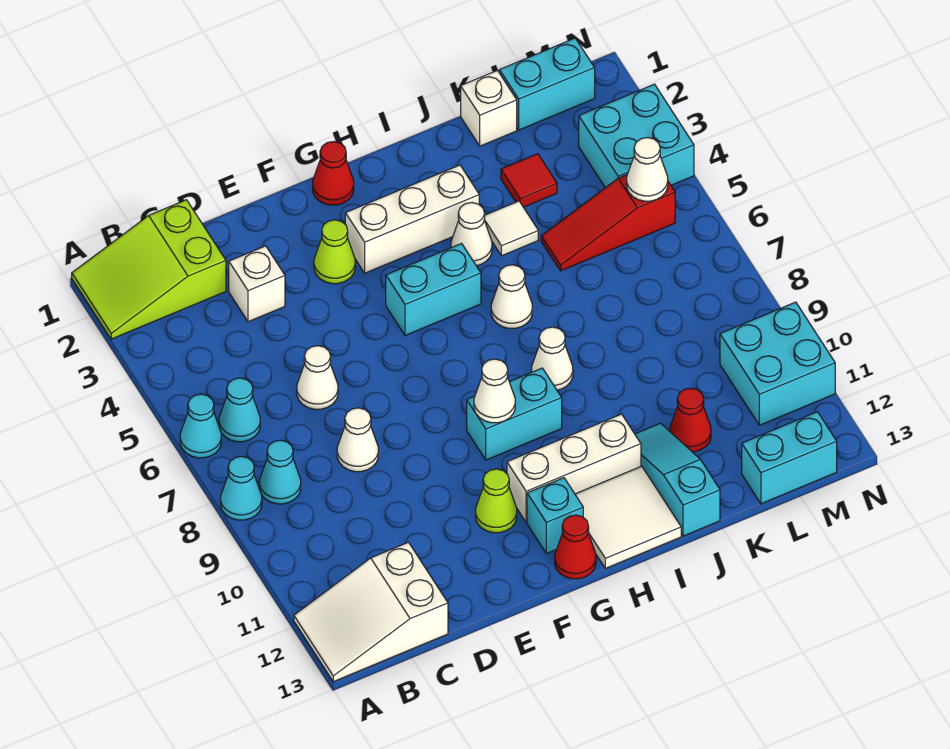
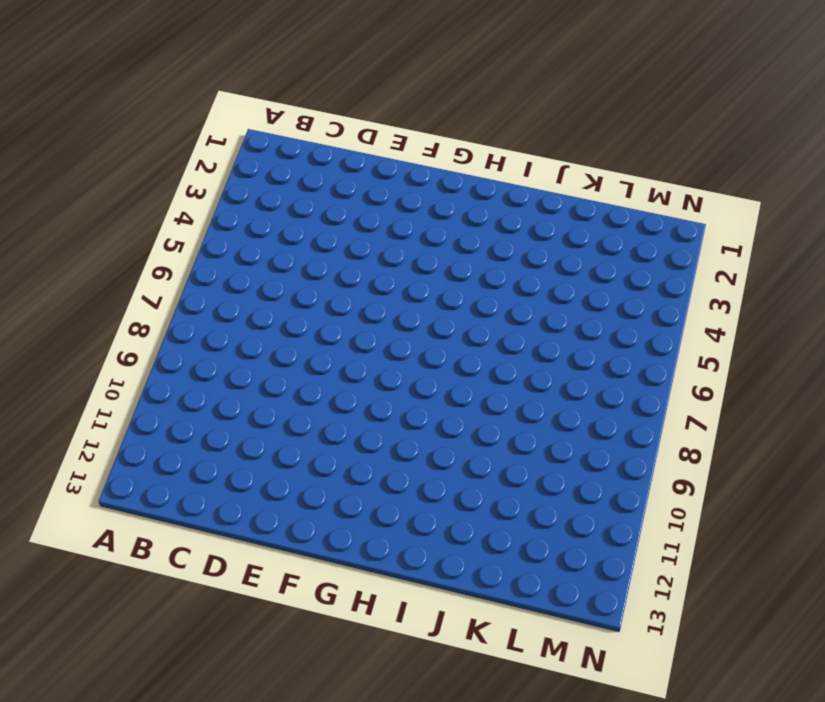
none -> lime 2x3 slope [72,200,226,339]
none -> cyan 1x1 cone [180,394,221,458]
none -> cyan 1x1 cone [221,456,262,520]
none -> white 2x3 slope [294,542,448,682]

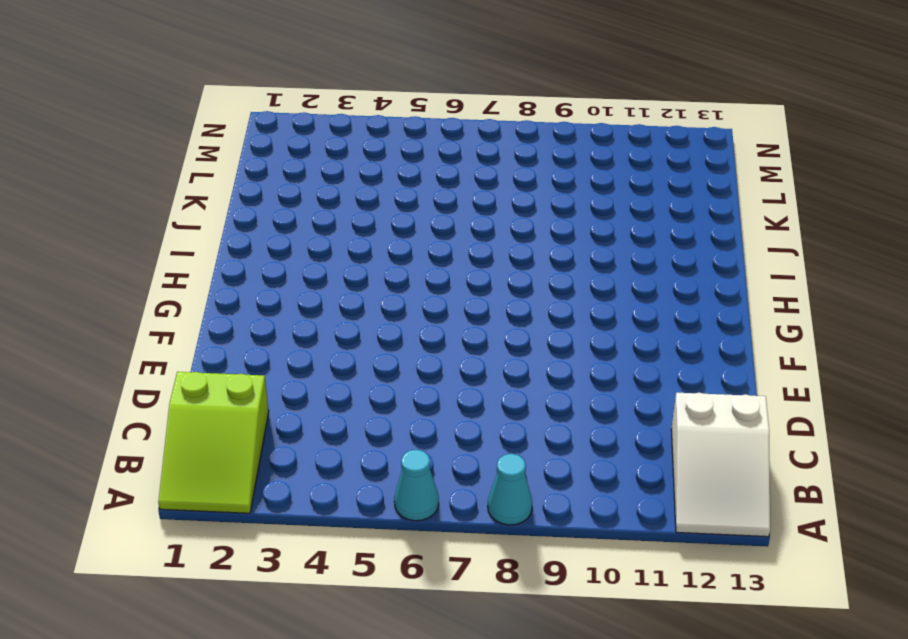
none -> cyan 1x1 cone [219,378,260,442]
none -> cyan 1x1 cone [259,440,301,504]
none -> white 1x1 brick [229,246,285,322]
none -> white 1x1 cone [297,346,338,409]

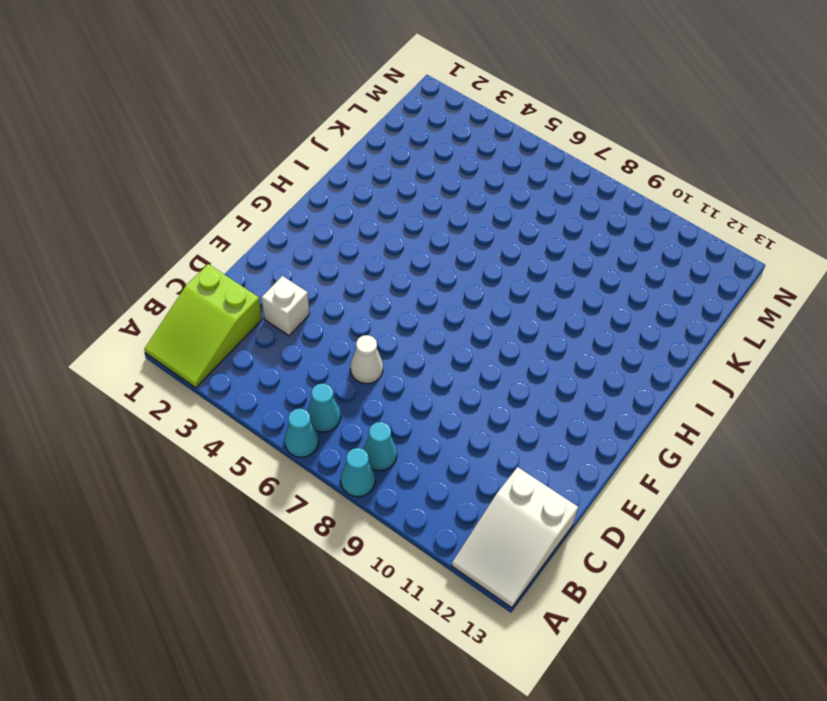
none -> white 1x1 cone [337,408,378,472]
none -> lime 1x1 cone [314,220,355,284]
none -> lime 1x1 cone [476,469,517,533]
none -> red 1x1 cone [313,141,354,205]

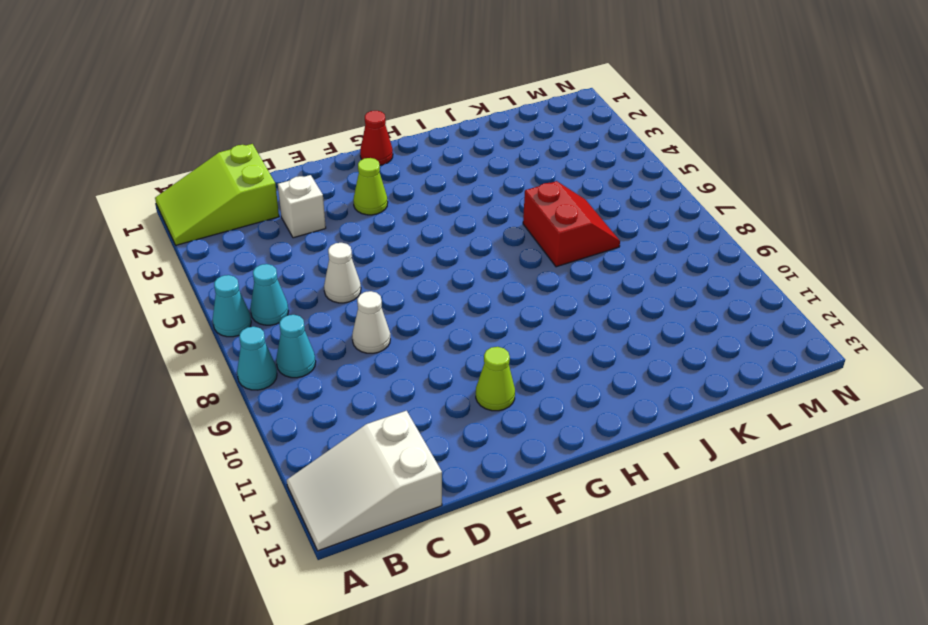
red 2x2 slope [523,181,620,267] -> none
none -> white 1x3 brick [345,165,479,273]
none -> cyan 1x2 brick [386,244,481,336]
none -> cyan 1x2 brick [467,368,562,460]
none -> white 1x3 brick [507,414,641,522]

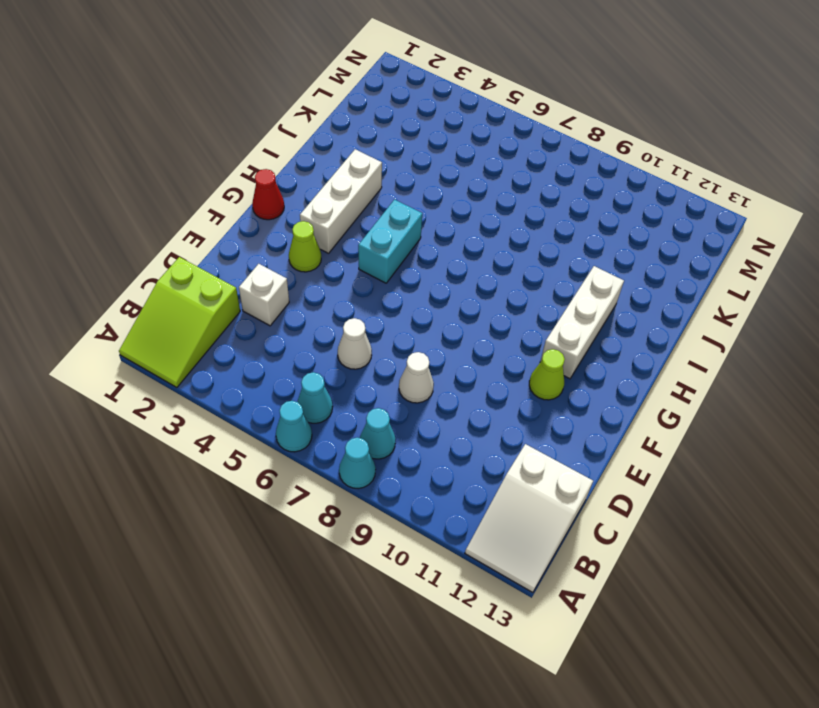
none -> cyan 1x2 brick [467,368,562,460]
none -> cyan 1x1 brick [527,478,583,553]
none -> red 1x1 cone [555,515,596,579]
none -> white 2x2 tile [575,466,681,568]

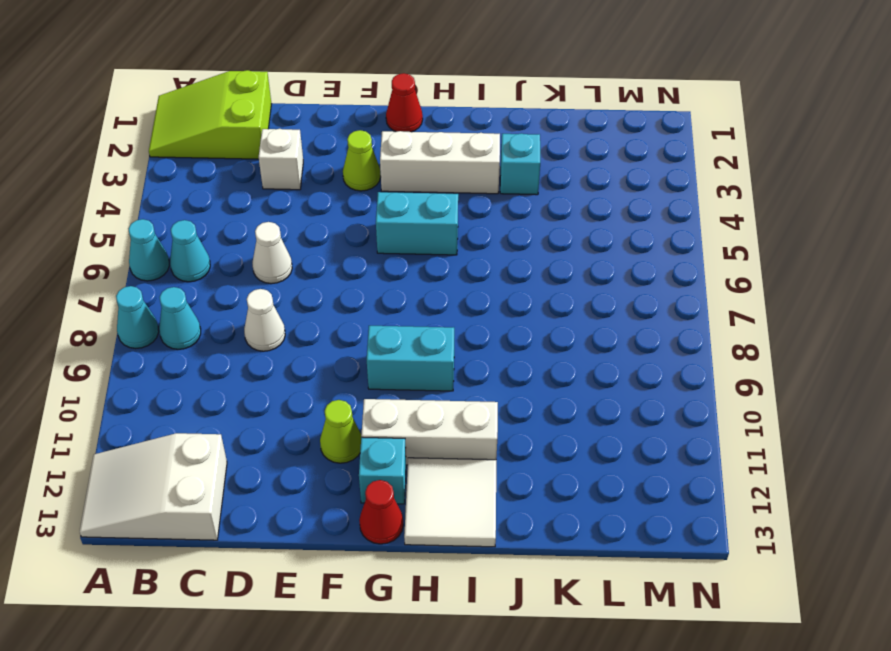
cyan 1x1 brick [500,133,540,195] -> none
none -> white 1x1 cone [451,203,492,266]
none -> white 1x1 cone [491,265,532,328]
none -> white 1x1 cone [532,327,573,390]
none -> white 1x1 tile [484,201,538,256]

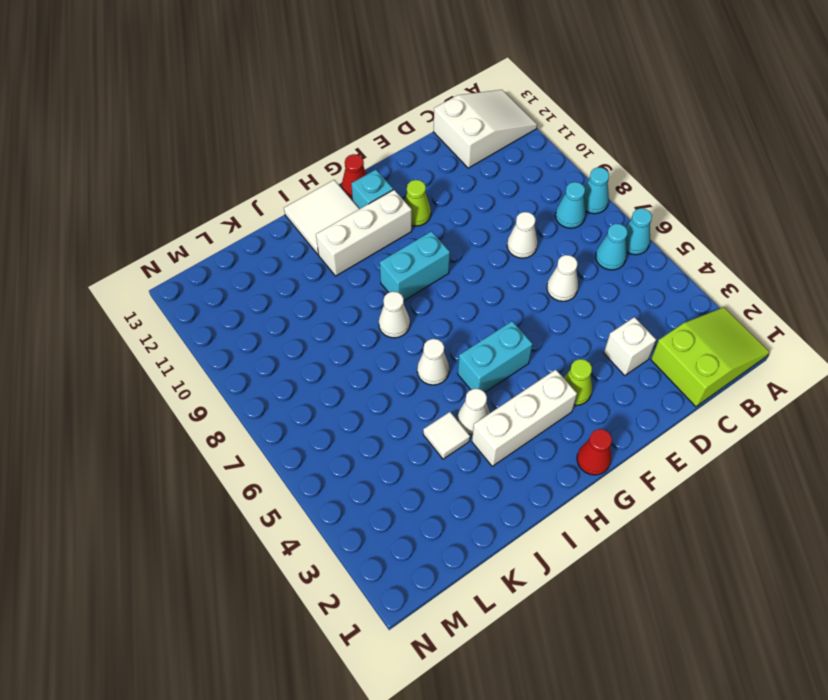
none -> cyan 1x3 slope [635,423,720,536]
none -> white 1x1 brick [461,70,517,146]
none -> red 1x1 tile [501,154,557,207]
none -> red 1x3 slope [541,175,675,271]

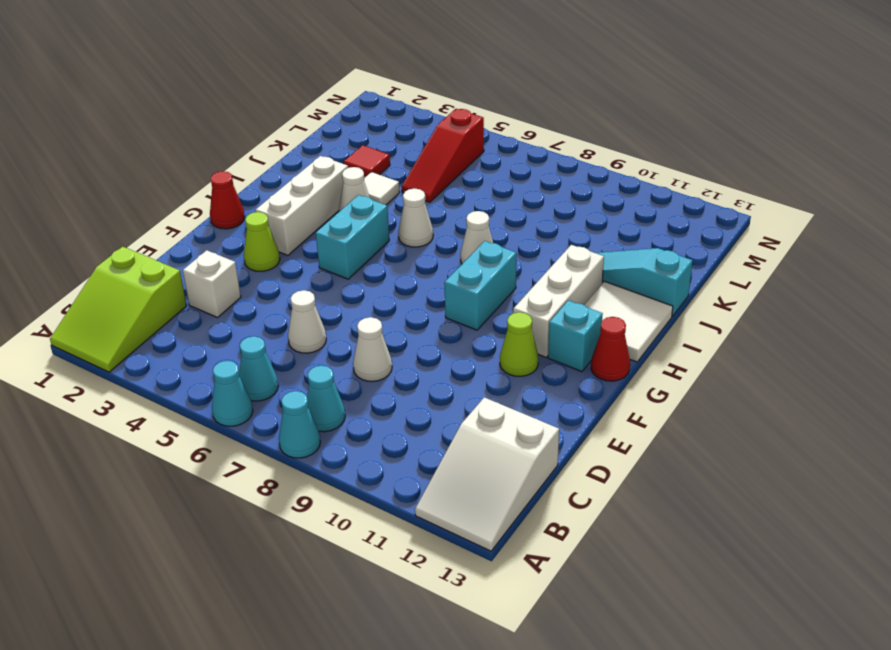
none -> white 1x1 brick [461,70,517,146]
none -> red 1x1 cone [670,388,711,452]
none -> cyan 1x2 brick [499,38,595,130]
none -> cyan 1x2 brick [742,412,837,504]

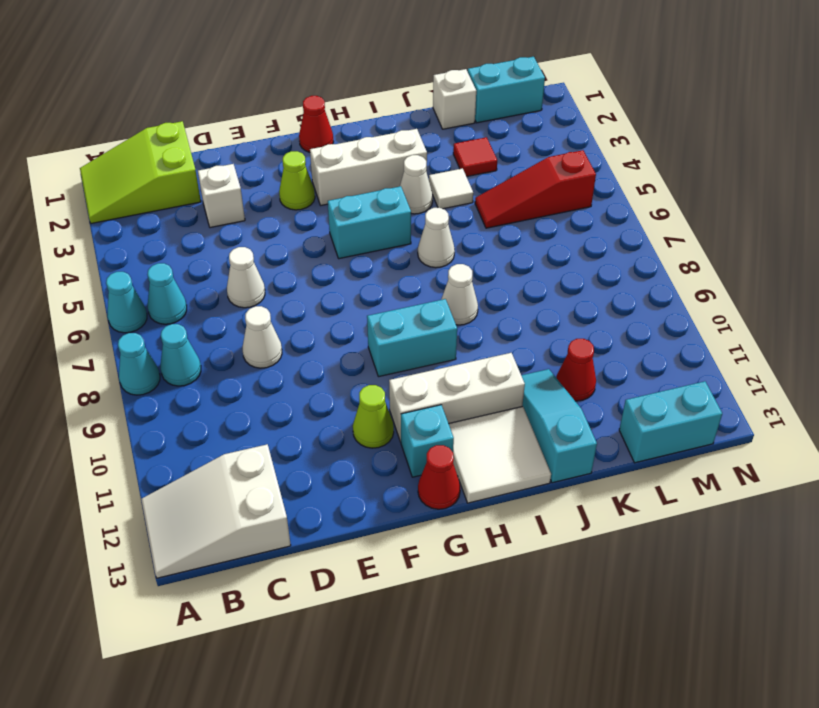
none -> cyan 2x2 brick [579,84,694,188]
none -> cyan 2x2 brick [720,302,835,425]
none -> white 1x1 cone [474,359,515,423]
none -> white 1x1 cone [627,138,668,201]

